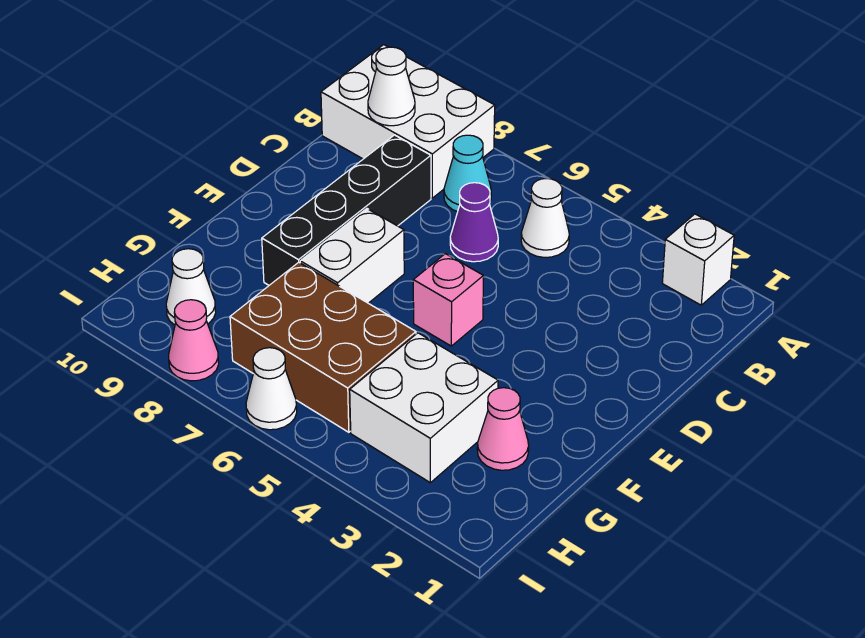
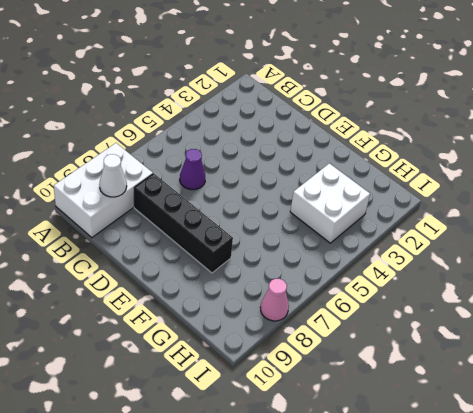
none -> white 1x1 brick [662,214,734,305]
none -> white 1x1 cone [521,178,569,257]
none -> cyan 1x1 cone [444,135,491,212]

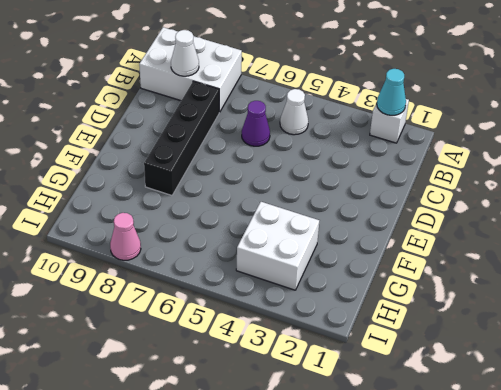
cyan 1x1 cone [377,69,406,115] -> cyan 1x1 cone moved to [444,135,491,212]
none -> pink 1x1 brick [413,254,483,346]
none -> white 1x2 brick [300,209,404,303]
none -> pink 1x1 cone [477,388,529,470]

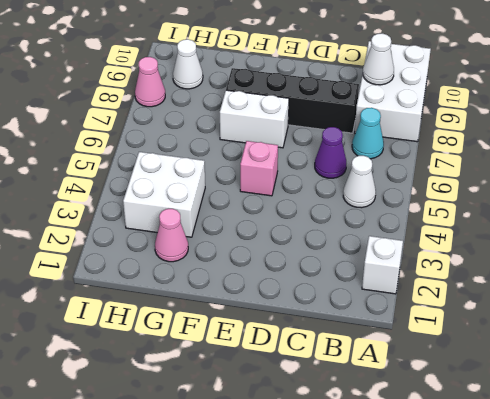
none -> brown 2x3 brick [230,262,416,432]
none -> white 1x1 cone [246,348,297,430]

